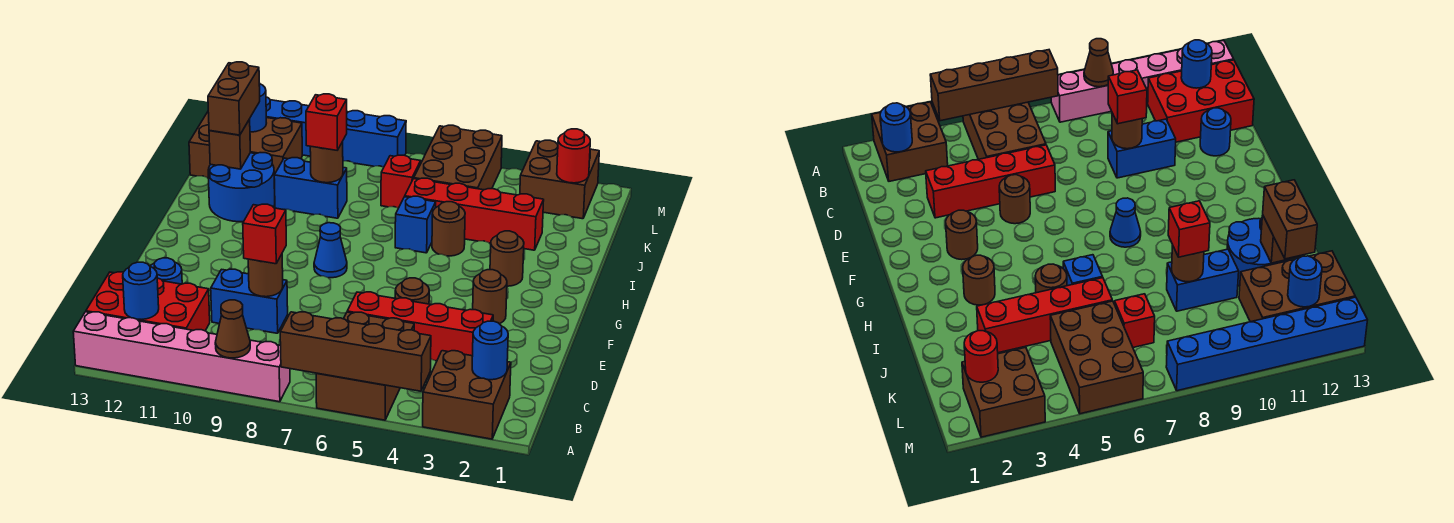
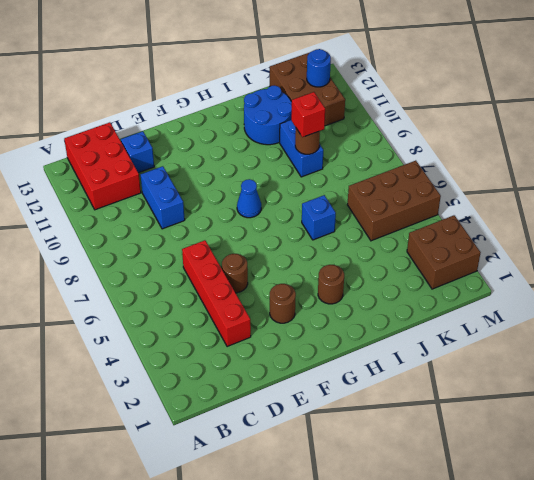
blue 1x1 brick [121,131,154,173] -> blue 1x1 round brick [150,258,182,284]
none -> brown 2x2 brick [423,351,511,439]
none -> brown 2x3 brick [316,312,414,420]
none -> pink 1x6 brick [73,312,290,402]
none -> brown 1x1 round brick [432,202,465,256]

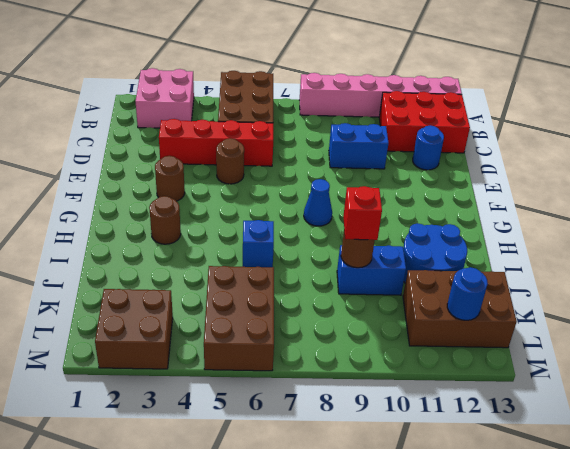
pink 2x2 brick [136,68,194,128] -> brown 2x2 brick [423,351,511,439]
none -> brown 1x1 round brick [432,202,465,256]
none -> red 1x4 brick [405,178,544,250]
none -> red 1x1 brick [381,155,421,208]
none -> blue 1x6 brick [266,97,406,167]

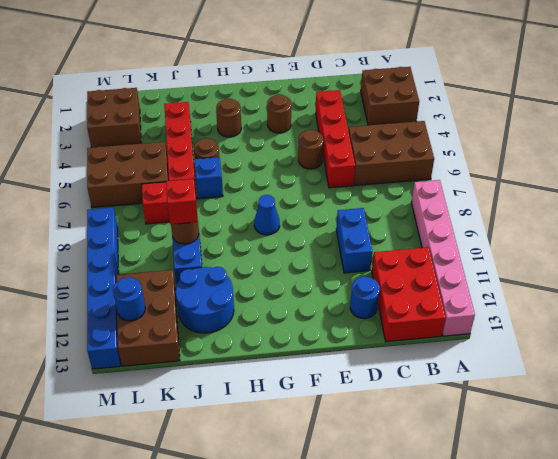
none -> brown 1x4 brick [280,312,431,391]
none -> brown 1x1 cone [215,300,250,358]
none -> blue 1x1 round brick [472,321,508,380]
none -> blue 1x1 round brick [123,262,159,319]

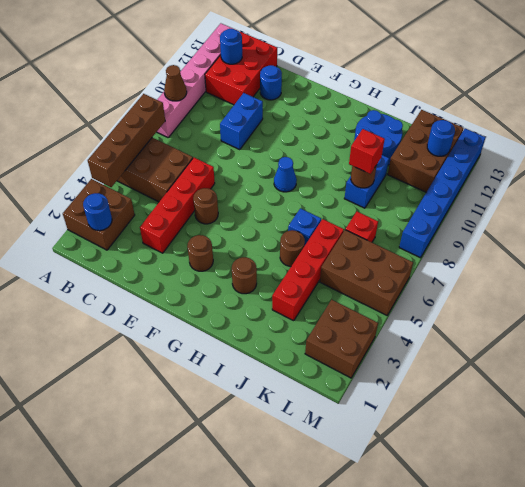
none -> brown 1x1 round brick [248,254,283,297]
none -> brown 1x1 brick [209,119,250,169]
none -> red 1x1 round brick [557,129,590,183]
none -> red 1x1 brick [243,204,286,264]

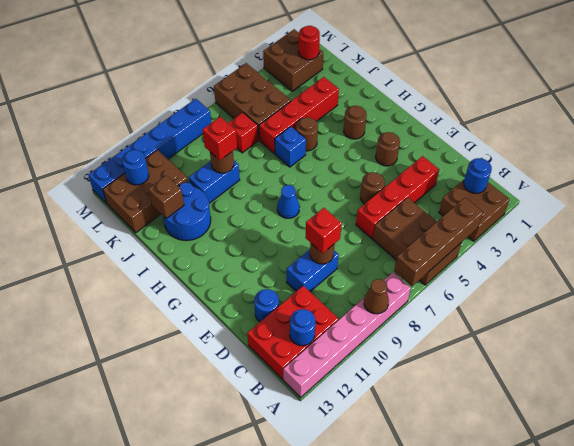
none -> brown 1x2 brick [208,62,260,135]

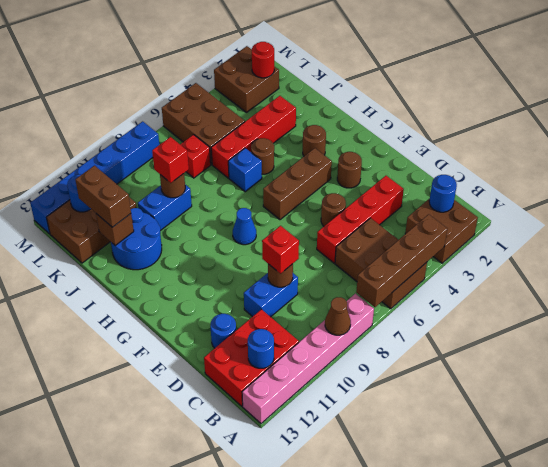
brown 1x3 brick [263,148,332,220] -> none

